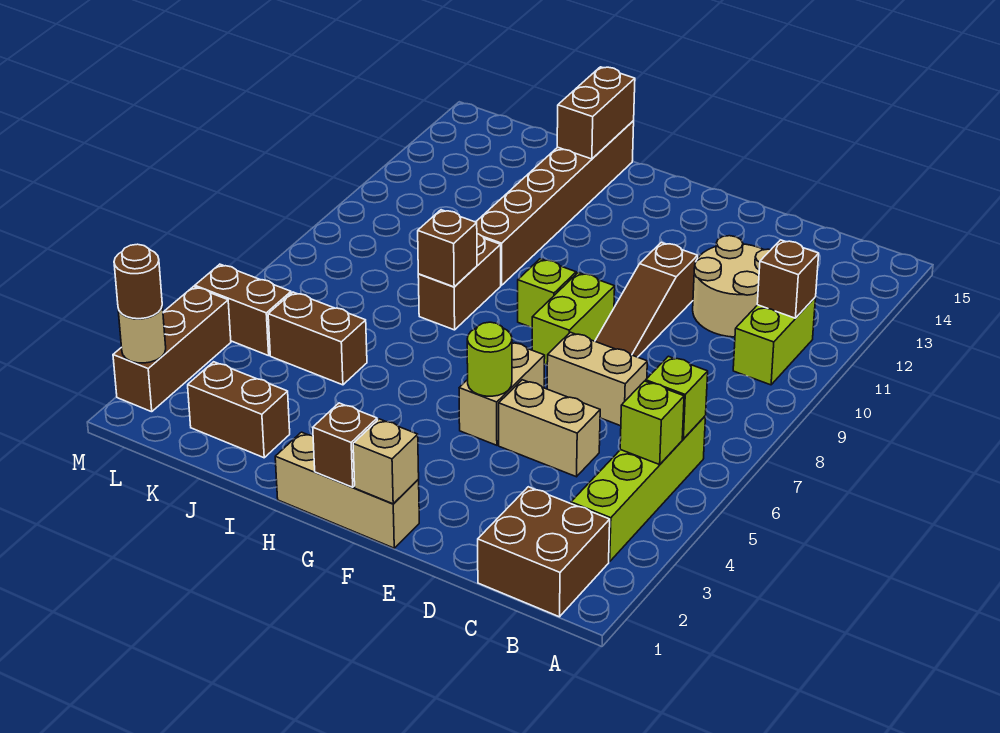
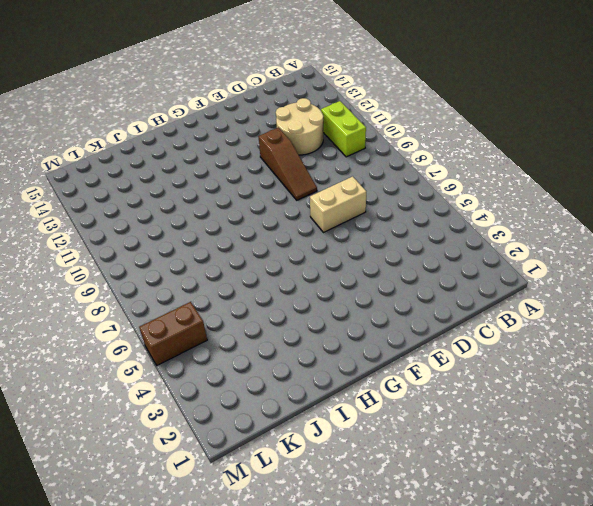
none -> brown 2x2 brick [478,487,610,617]
none -> lime 1x4 brick [571,416,706,562]
none -> tan 1x2 brick [499,380,600,477]

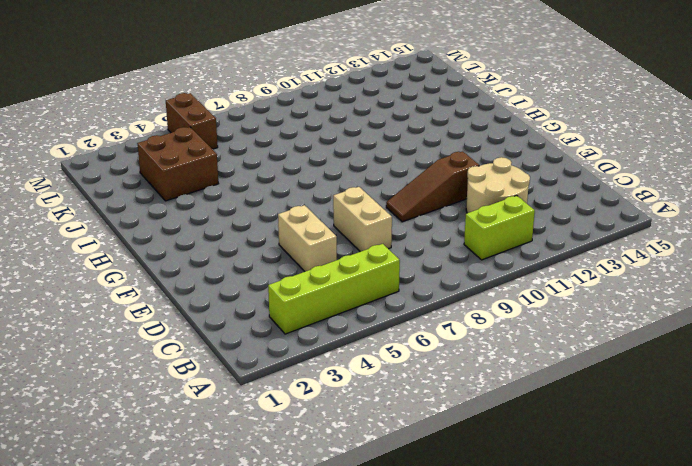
brown 2x2 brick [137,127,219,201] -> brown 2x2 brick moved to [478,487,610,617]
none -> tan 1x3 brick [275,432,419,548]
none -> tan 1x2 brick [459,343,545,445]
none -> lime 1x2 brick [532,273,615,365]

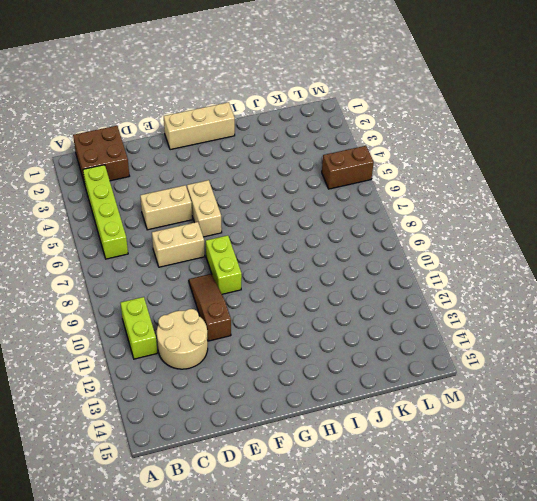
none -> lime 1x1 brick [518,259,576,328]
none -> brown 1x2 brick [418,234,501,330]
none -> brown 1x6 brick [476,121,634,285]

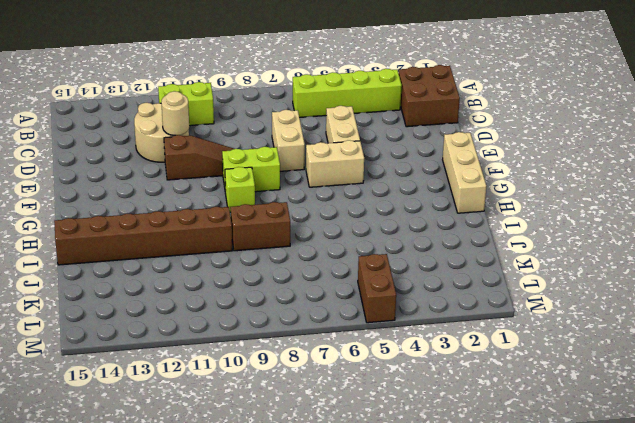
tan 1x1 round brick [161,91,189,135] -> tan 1x1 round brick moved to [118,306,166,363]
none -> brown 1x2 brick [188,362,290,458]
none -> brown 1x2 brick [268,292,367,385]
none -> brown 1x3 brick [113,287,231,412]

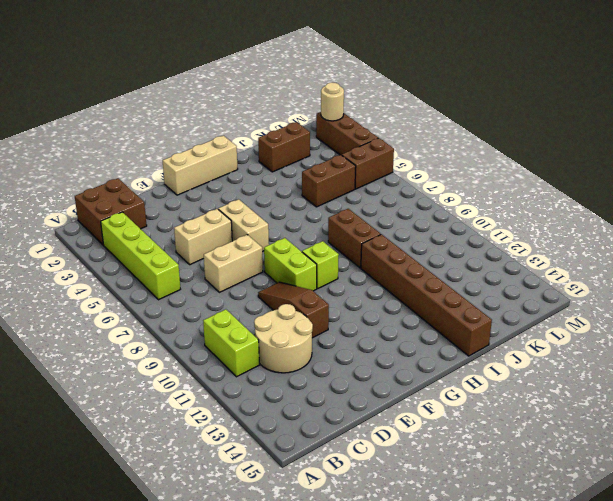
none -> lime 1x1 brick [620,381,684,465]
none -> lime 1x1 brick [646,356,708,439]
none -> brown 1x1 brick [757,240,819,318]

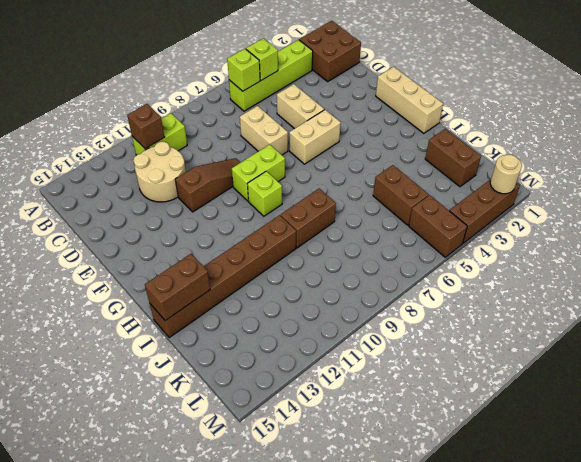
none -> tan 1x1 brick [353,419,419,504]
none -> lime 1x1 round brick [467,322,512,396]
none -> brown 1x1 brick [313,403,377,487]

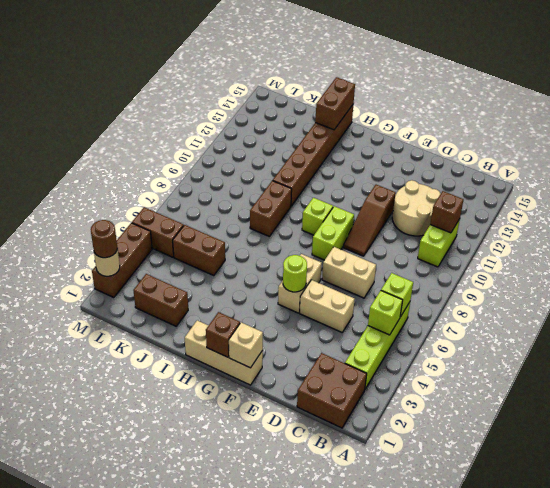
none -> brown 1x1 brick [418,210,477,287]

